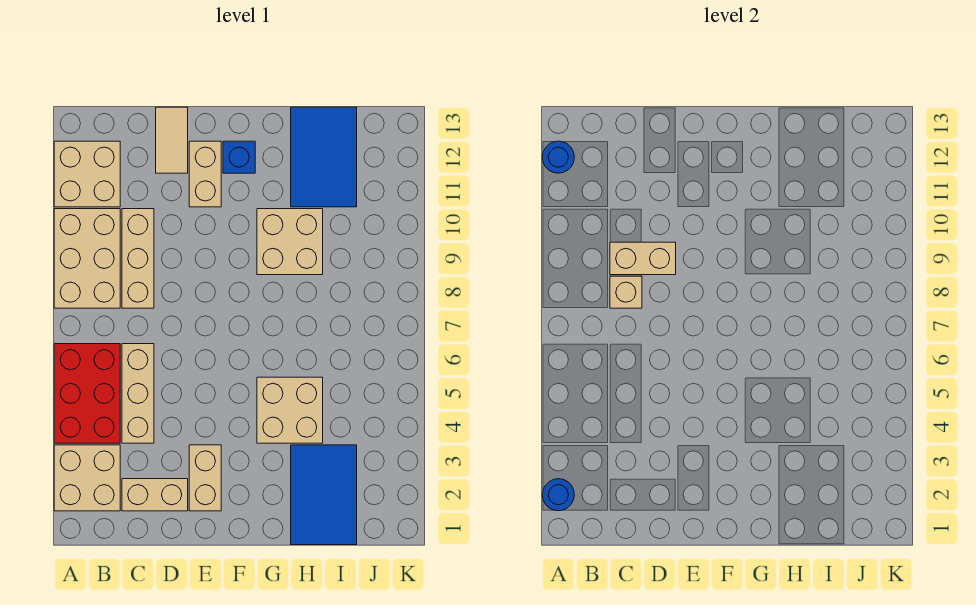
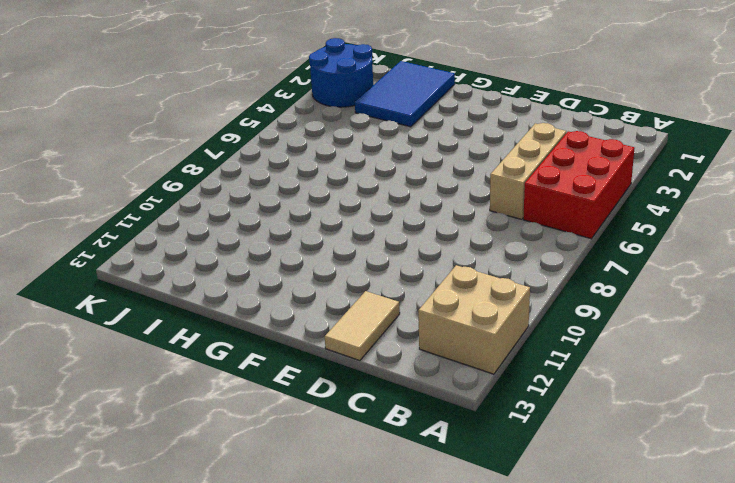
blue 2x2 round brick [309,38,373,107] -> none
none -> tan 2x2 brick [54,445,120,511]
none -> tan 2x3 brick [54,209,120,308]
none -> tan 1x2 brick [122,479,188,511]

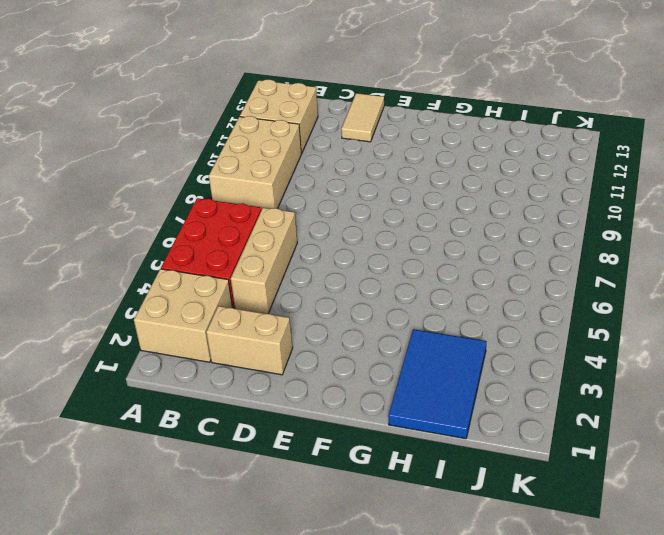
none -> tan 1x3 brick [122,209,154,308]
none -> tan 1x2 brick [189,445,221,511]
none -> tan 1x2 brick [189,141,221,207]

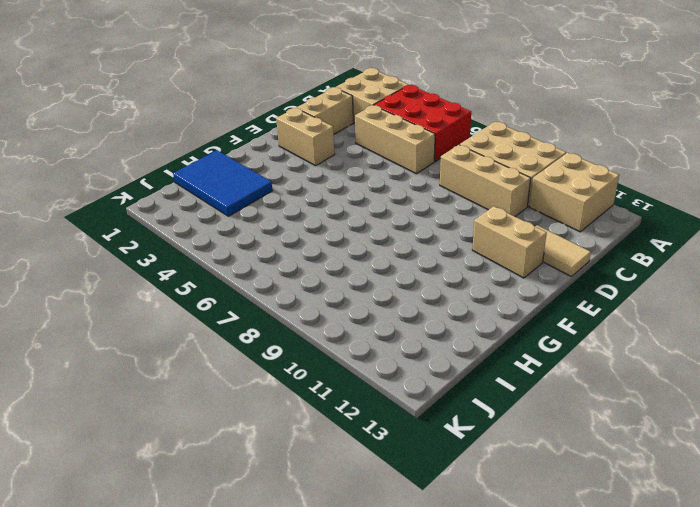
none -> blue 1x1 brick [223,141,255,173]
none -> tan 2x2 brick [257,377,323,443]
none -> tan 2x2 brick [257,209,323,275]

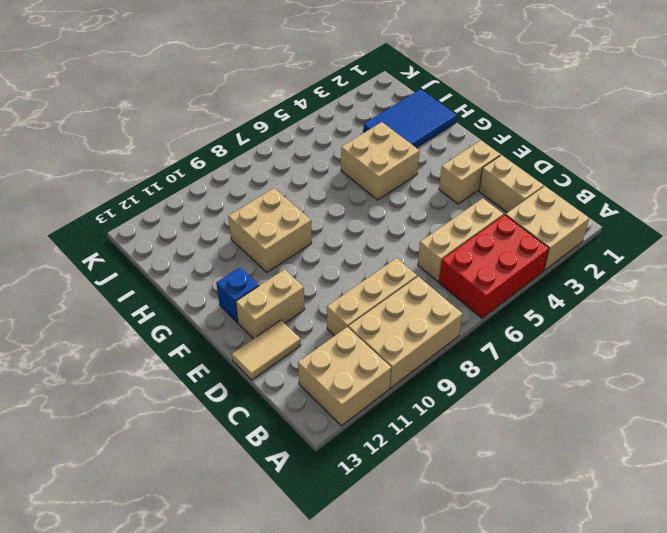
none -> blue 2x3 tile [291,107,357,207]
none -> blue 1x1 round brick [542,479,574,511]
none -> blue 1x1 round brick [542,141,574,173]

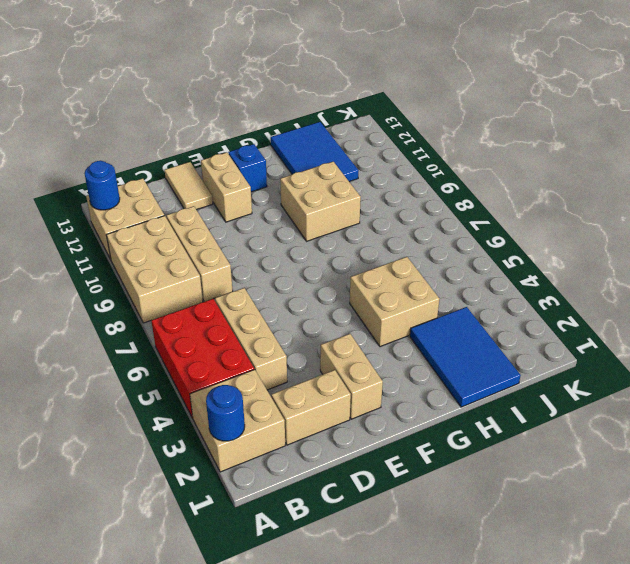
none -> tan 1x1 brick [610,276,642,308]
none -> tan 1x2 brick [610,242,676,275]

